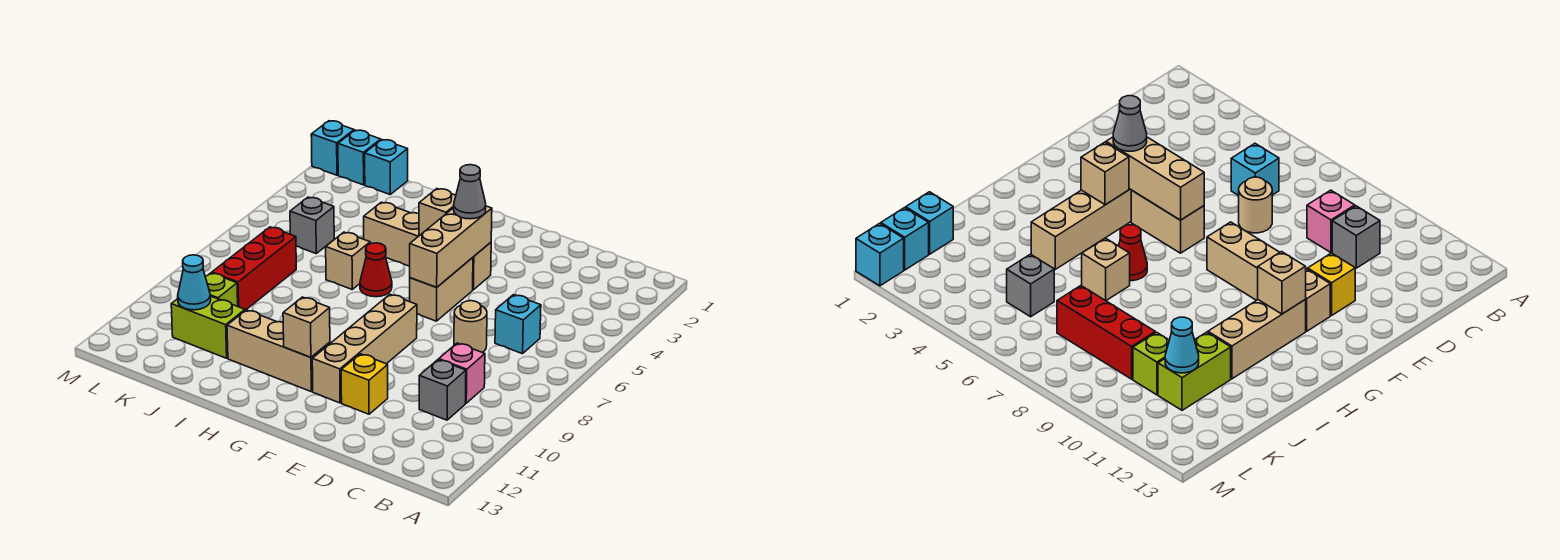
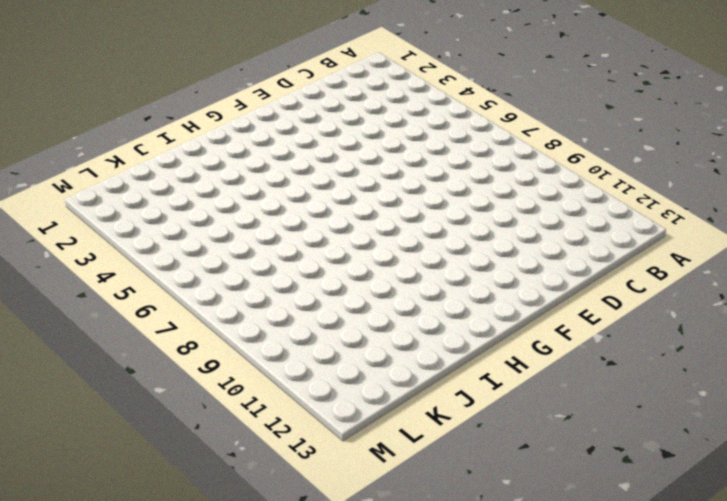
none -> cyan 1x1 brick [495,295,541,354]
none -> pink 1x1 brick [439,343,485,403]
none -> grey 1x1 brick [419,360,466,420]

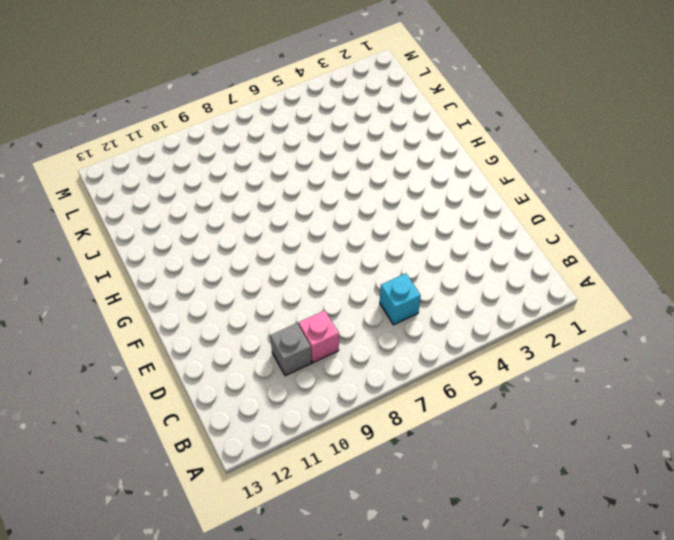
none -> tan 1x1 round brick [454,301,487,352]
none -> yellow 1x1 brick [341,354,388,414]
none -> tan 1x4 brick [364,202,491,290]

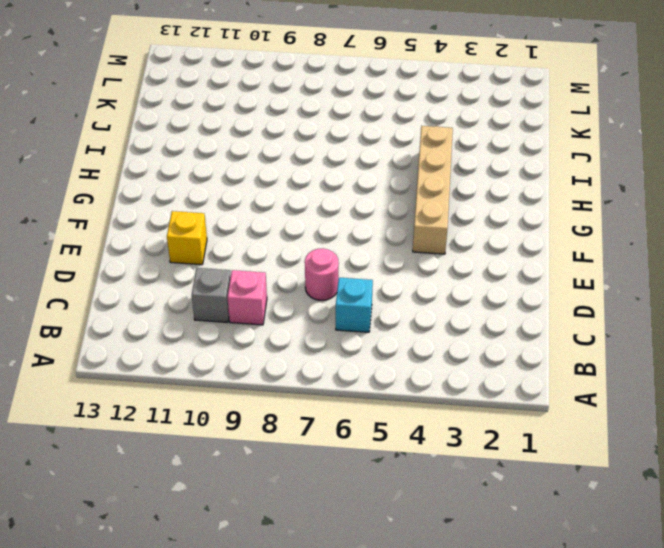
pink 1x1 round brick [305,248,339,300] -> tan 1x1 round brick [454,301,487,352]
none -> tan 1x2 brick [410,258,473,321]
none -> tan 1x4 brick [312,294,417,403]
none -> tan 1x3 brick [227,310,330,392]

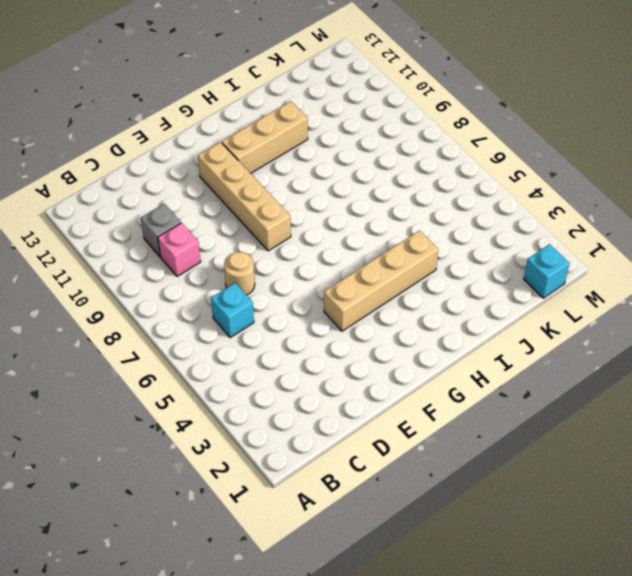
none -> yellow 1x1 brick [341,354,388,414]
none -> tan 1x2 brick [410,258,473,321]
none -> red 1x1 cone [360,243,392,297]

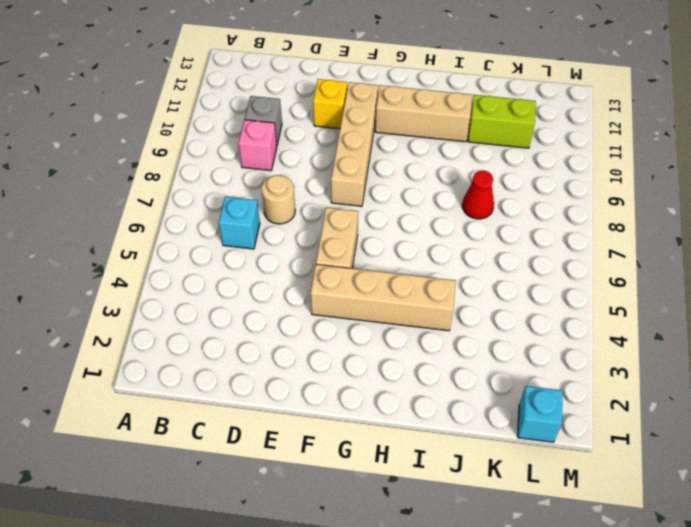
red 1x1 cone [462,170,494,219] -> red 1x1 cone moved to [360,243,392,297]
none -> tan 1x1 brick [326,232,370,289]
none -> cyan 1x1 brick [365,140,408,194]
none -> grey 1x1 brick [290,197,334,253]

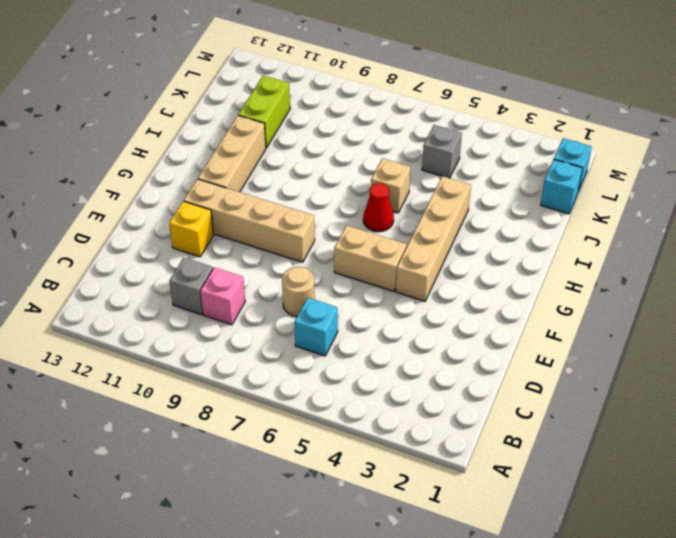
none -> red 1x3 brick [212,227,296,310]
none -> lime 1x1 brick [206,273,238,306]
none -> cyan 1x1 brick [311,121,354,175]

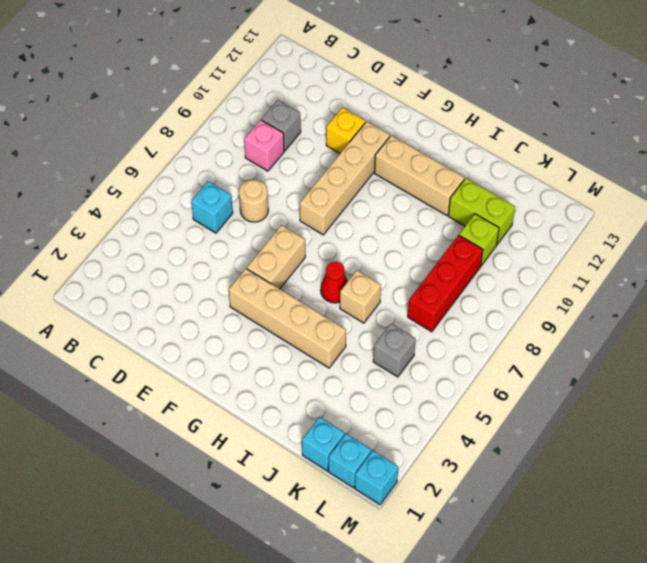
none -> tan 1x3 brick [410,206,492,287]
none -> tan 1x1 brick [419,189,456,236]
none -> tan 1x1 brick [283,297,330,357]

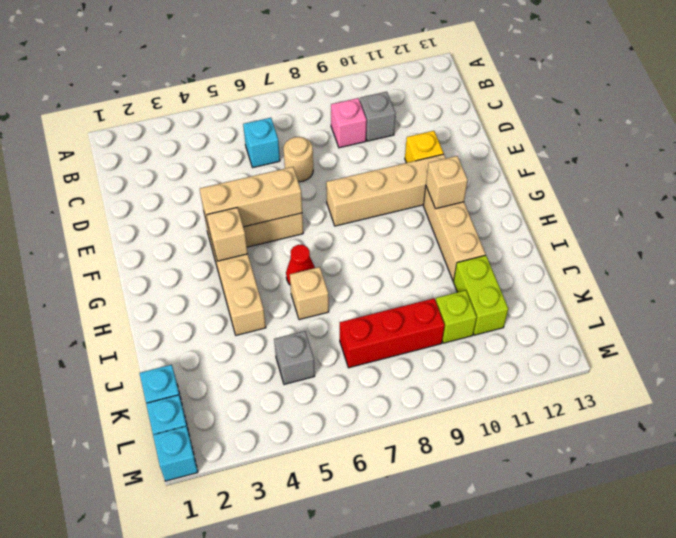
none -> cyan 1x1 cone [178,255,211,310]
none -> grey 1x1 cone [454,165,486,219]

